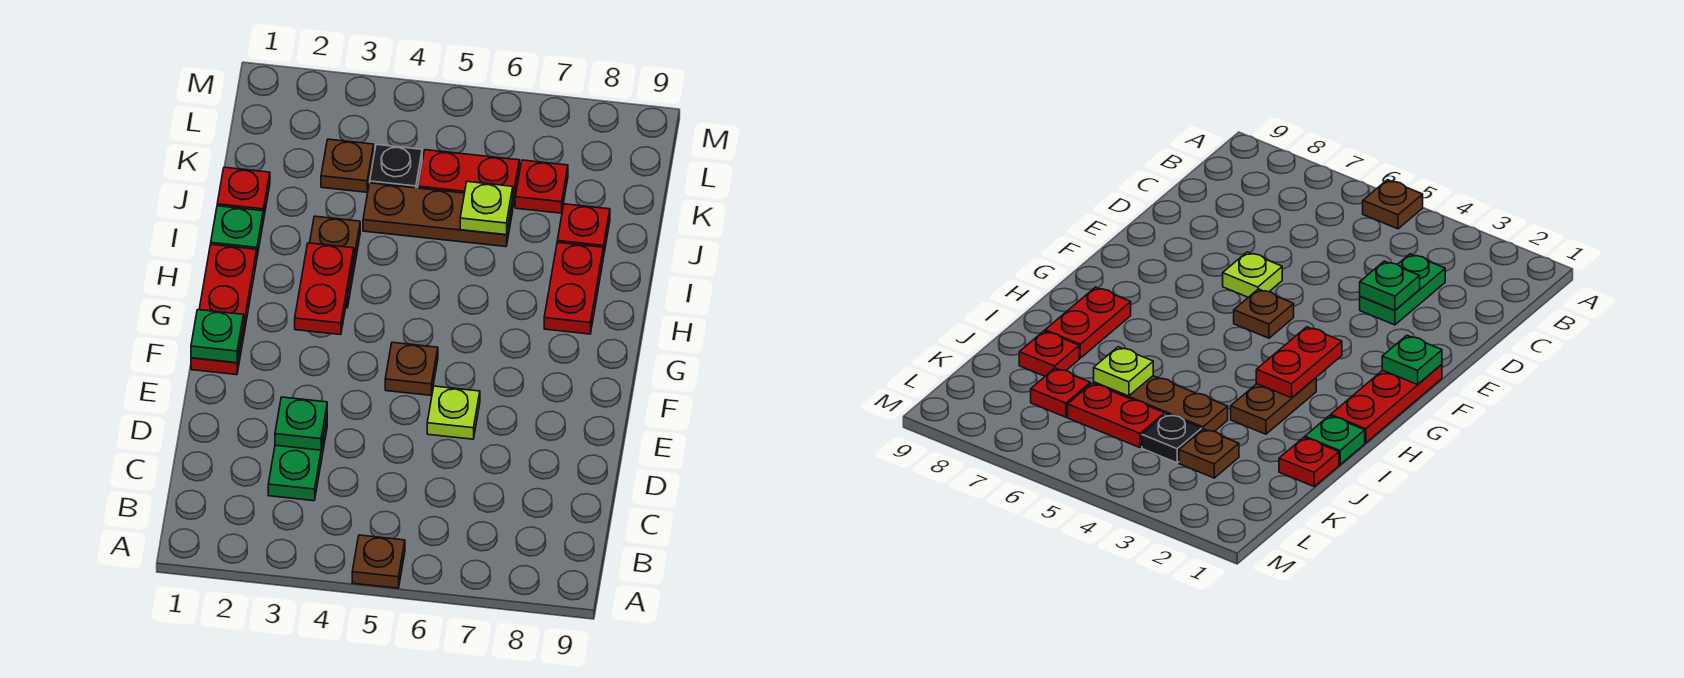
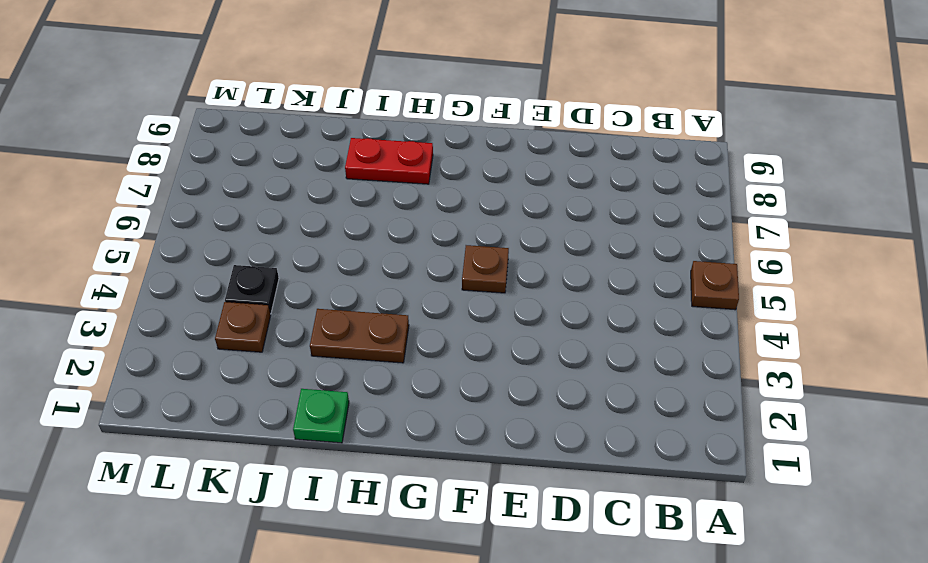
none -> green 1x2 plate [268,419,327,501]
none -> lime 1x1 plate [427,386,480,439]
none -> red 1x3 plate [191,244,257,375]

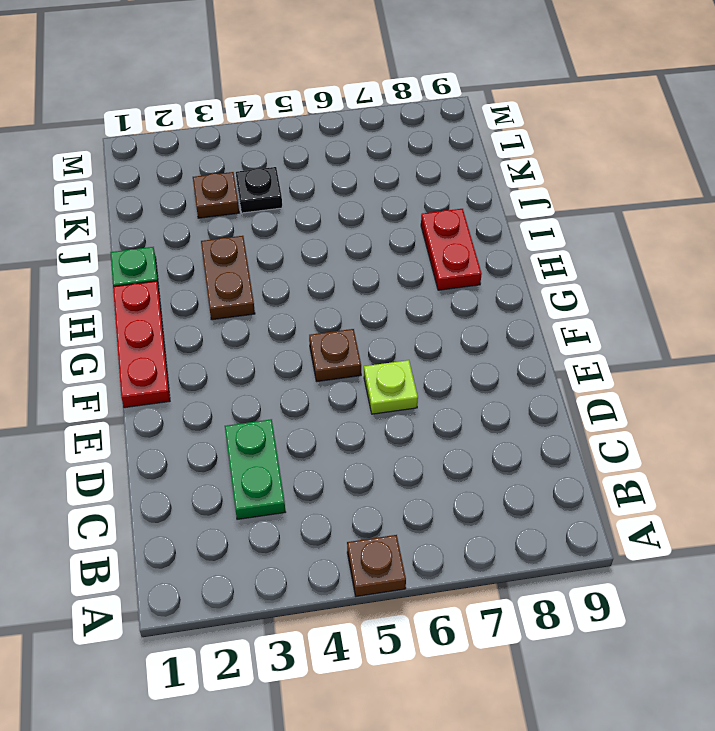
none -> red 1x1 plate [217,167,270,220]
none -> brown 1x3 plate [363,183,513,247]
none -> red 1x1 plate [557,204,610,257]

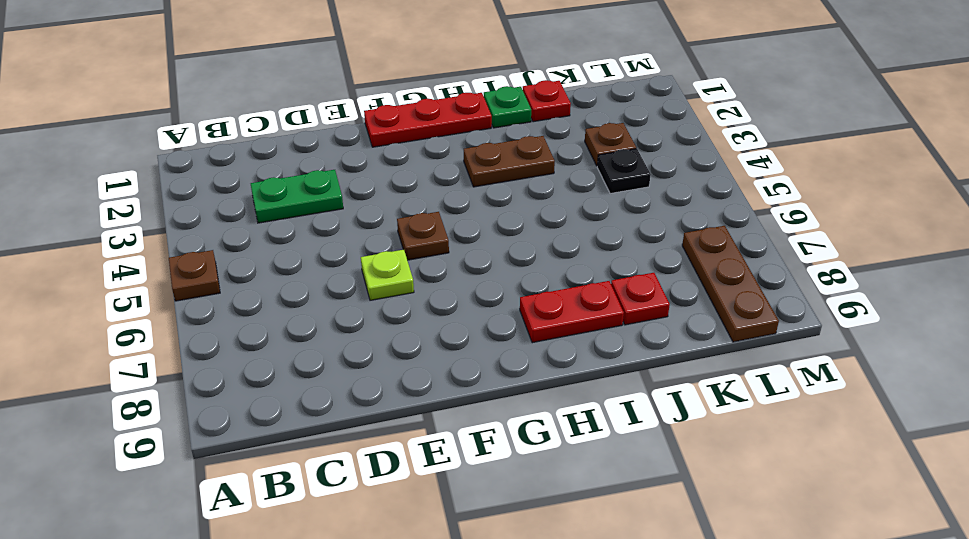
brown 1x3 plate [682,226,779,342] -> brown 1x3 plate moved to [363,183,513,247]
none -> red 1x2 plate [418,150,519,206]
none -> red 1x1 plate [515,160,568,213]
none -> green 1x1 plate [275,397,327,450]

